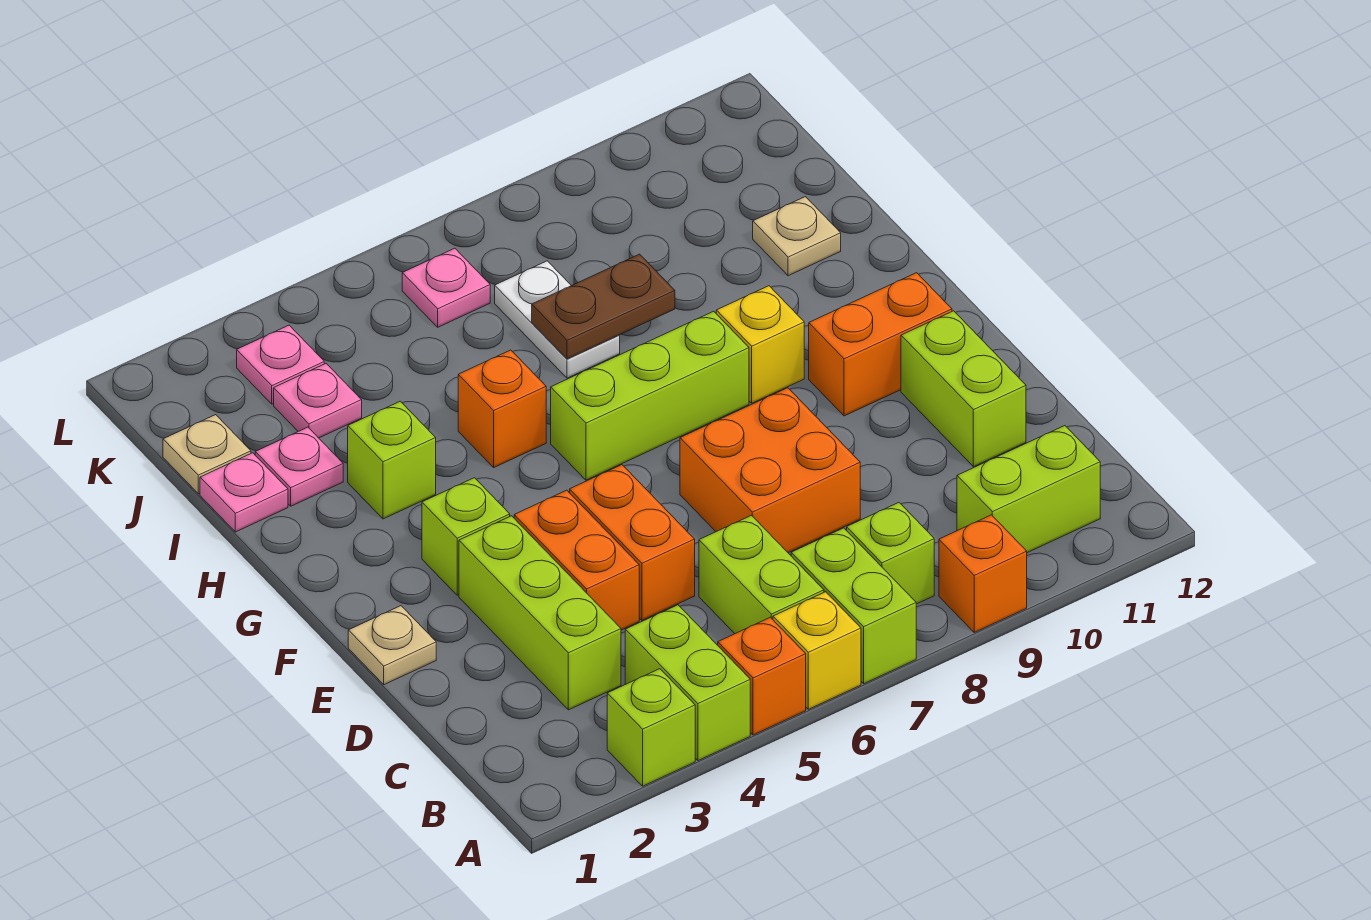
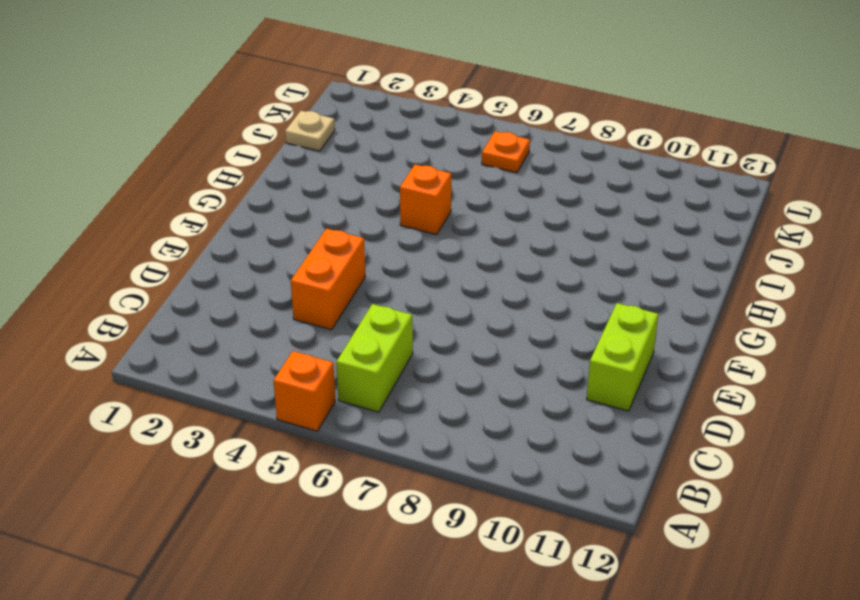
orange 1x1 plate [482,131,530,173] -> pink 1x1 plate [402,248,490,327]
none -> lime 1x1 brick [607,669,695,786]
none -> lime 1x2 brick [625,605,750,761]
none -> yellow 1x1 brick [773,592,861,709]
none -> lime 1x2 brick [791,528,916,684]

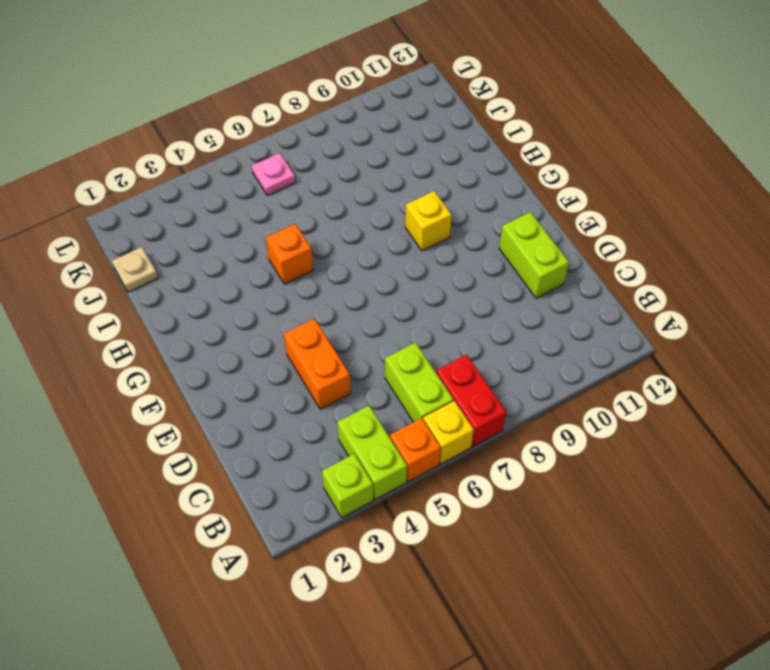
red 1x2 brick [436,355,506,447] -> lime 1x2 brick [791,528,916,684]
none -> orange 1x1 brick [939,515,1027,632]
none -> lime 1x1 brick [847,503,934,604]
none -> lime 1x2 brick [957,426,1100,553]
none -> lime 1x3 brick [459,516,621,710]

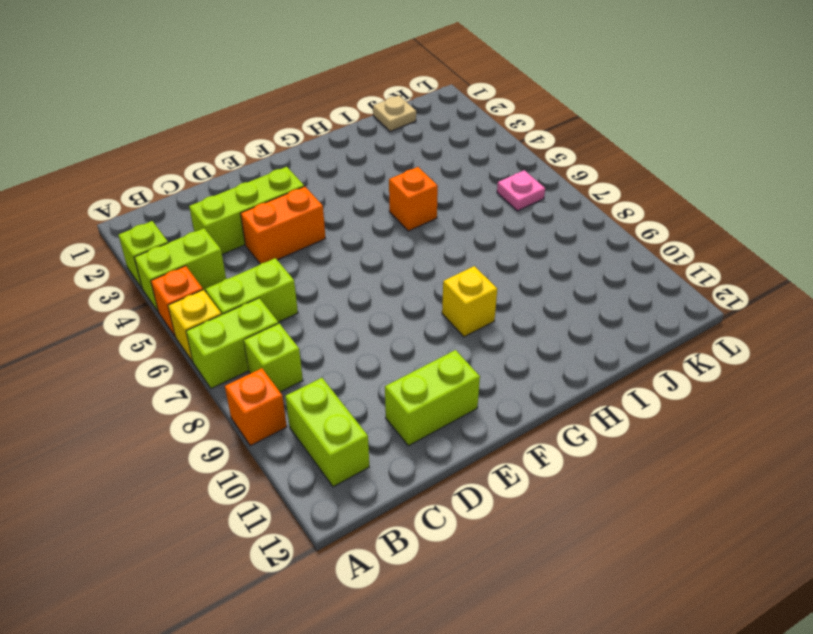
none -> orange 1x2 brick [570,465,695,620]
none -> orange 2x2 brick [680,388,860,553]
none -> tan 1x1 plate [348,606,436,685]
none -> lime 1x1 brick [422,478,510,595]

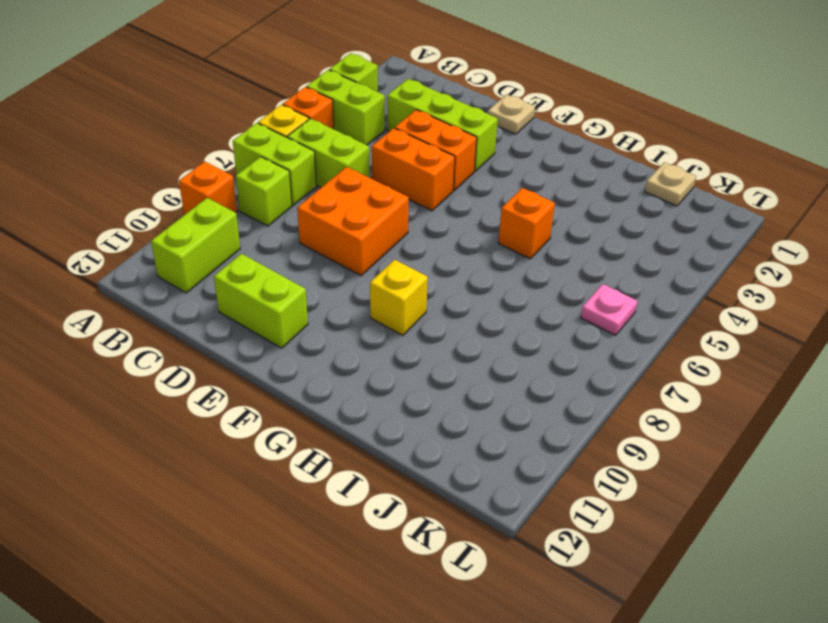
none -> lime 1x1 brick [422,478,510,595]
none -> orange 1x2 brick [809,273,952,416]
none -> lime 1x3 brick [551,311,749,480]
none -> lime 1x1 brick [348,401,436,519]

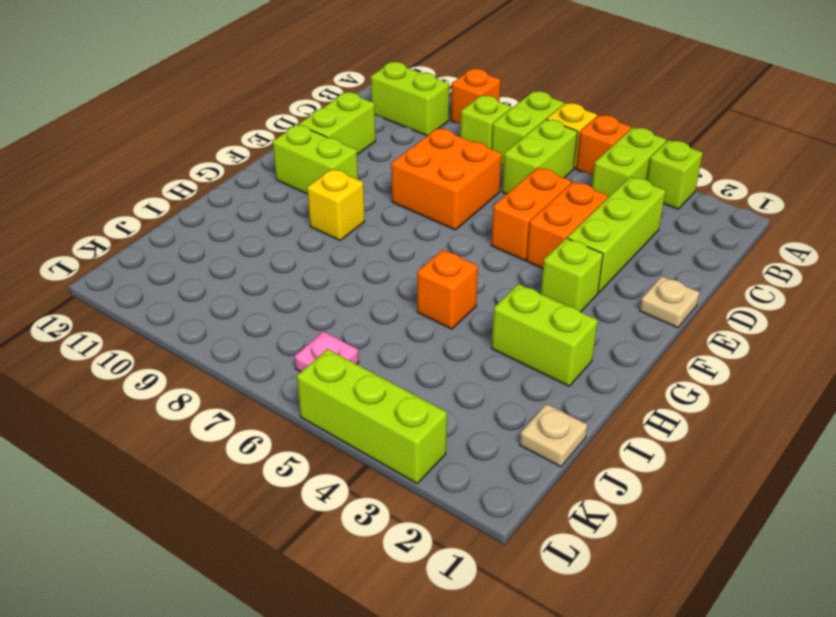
lime 1x2 brick [273,125,358,194] -> orange 1x2 brick [809,273,952,416]
lime 1x2 brick [492,284,598,386] -> lime 1x1 brick [348,401,436,519]
lime 1x3 brick [297,349,447,483] -> lime 1x3 brick moved to [551,311,749,480]
none -> pink 1x1 plate [200,453,288,532]
none -> pink 1x1 plate [255,427,343,506]
none -> white 1x2 plate [495,261,620,378]
none -> tan 1x1 plate [753,197,841,276]

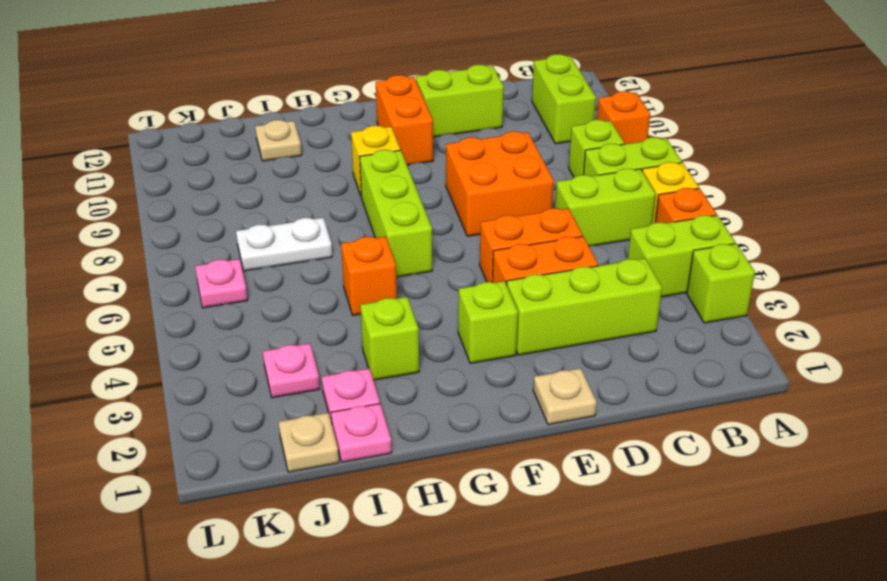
none -> pink 1x1 plate [237,325,324,404]
none -> brown 1x2 plate [532,254,675,359]

